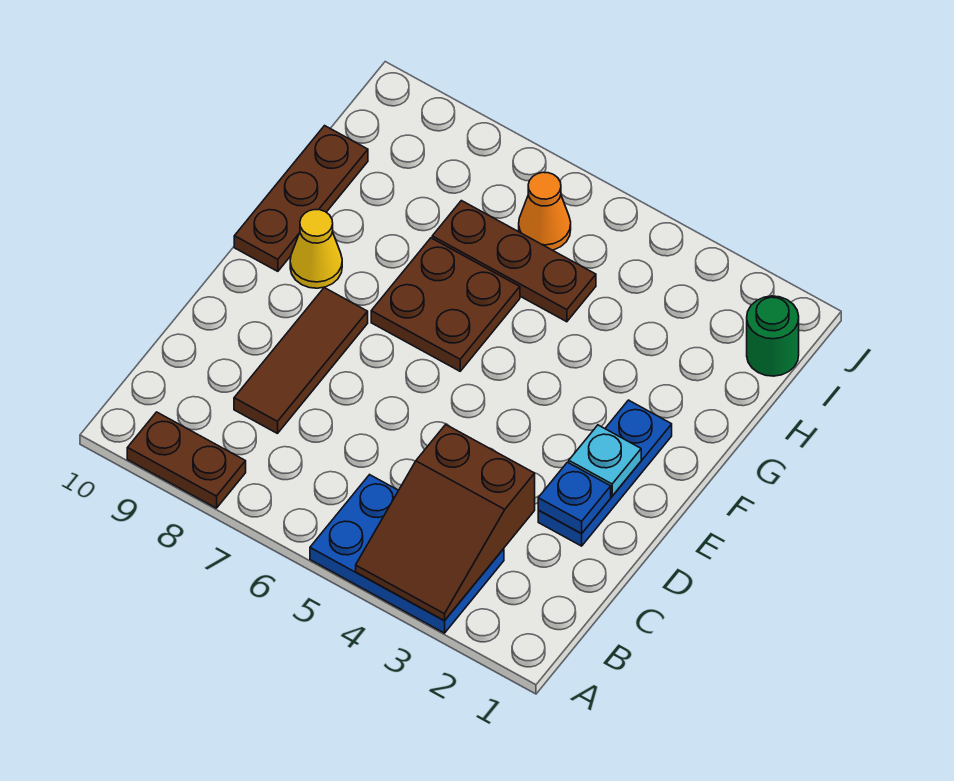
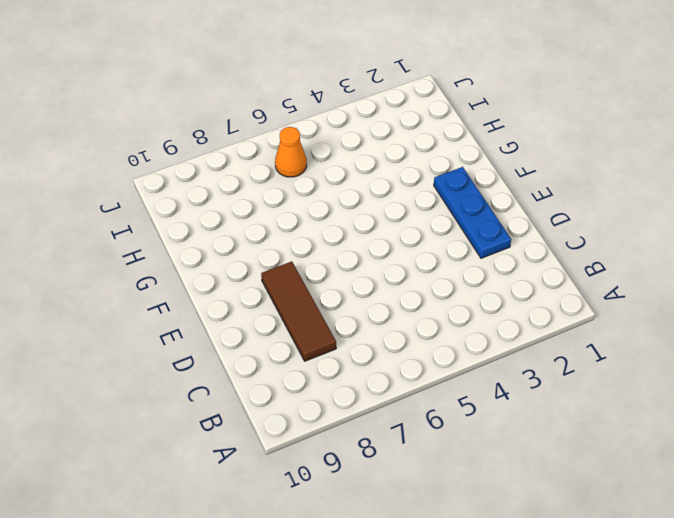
none -> blue 2x3 plate [310,475,504,633]
none -> brown 1x2 plate [127,412,246,508]
none -> brown 2x2 plate [371,238,520,371]

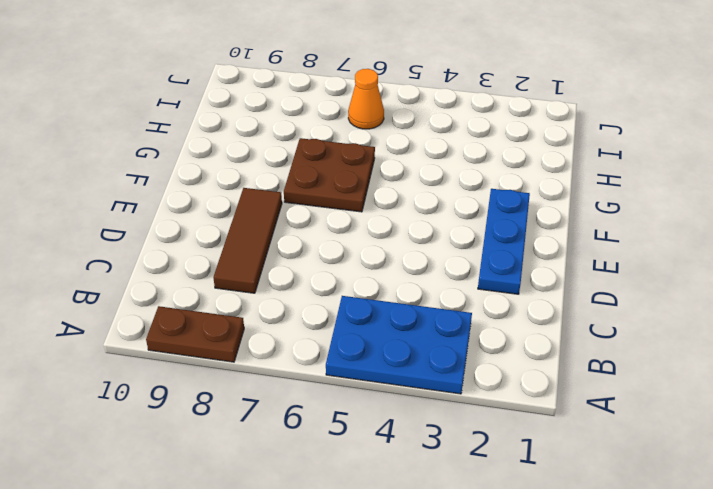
none -> yellow 1x1 cone [290,210,342,288]
none -> brown 1x3 plate [234,126,368,271]
none -> brown 1x3 plate [432,201,596,322]

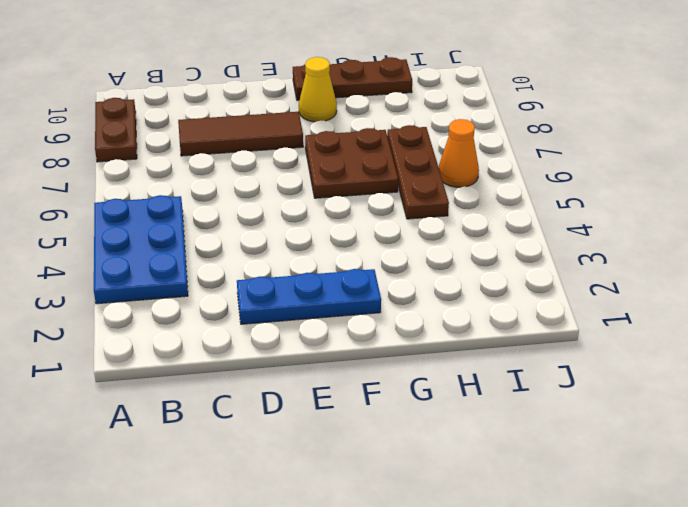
none -> green 1x1 round brick [747,296,799,376]
none -> brown 2x3 slope [356,425,535,621]
none -> blue 1x1 plate [538,462,611,534]

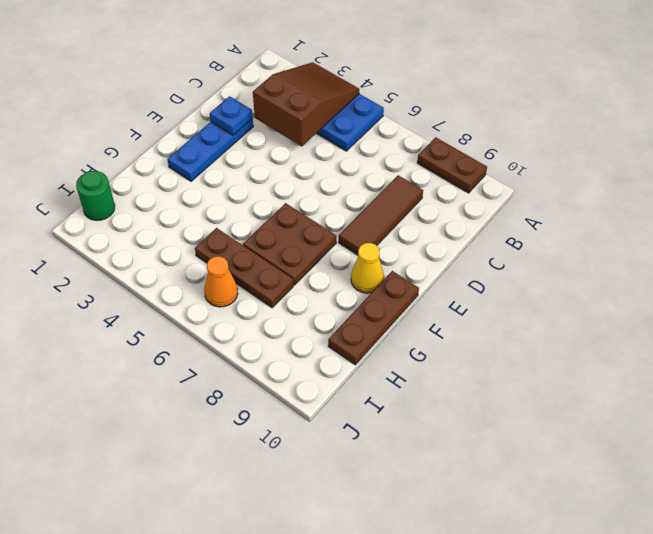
none -> cyan 1x1 plate [569,425,641,496]

